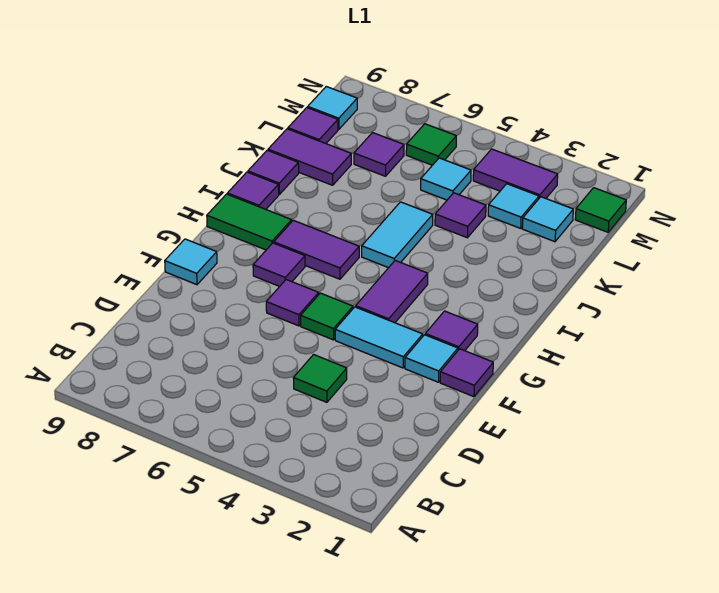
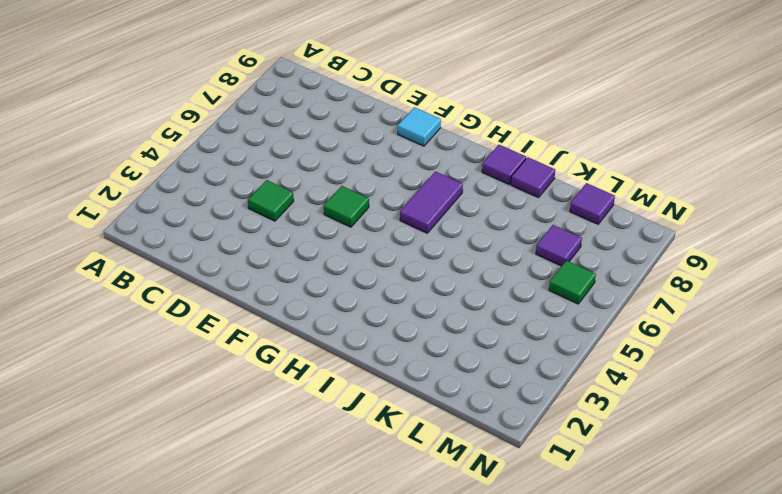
none -> purple 1x1 tile [440,349,493,397]
none -> cyan 1x1 tile [405,335,458,382]
none -> cyan 1x2 tile [335,307,423,368]

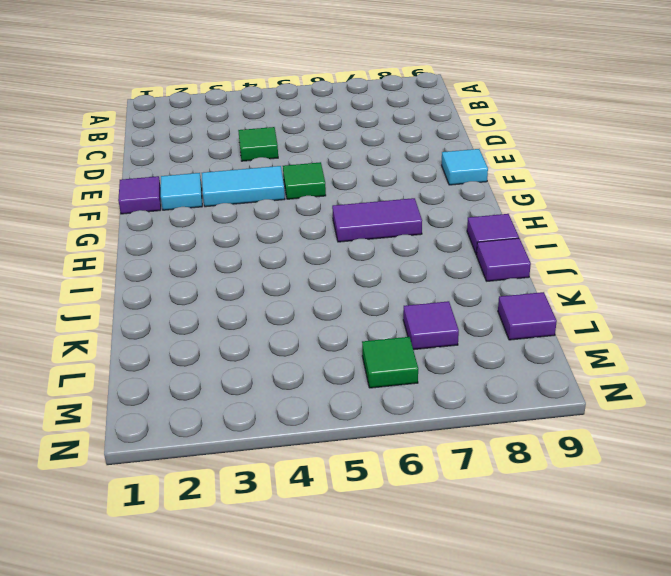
none -> purple 1x1 tile [266,280,319,326]
none -> purple 1x1 tile [425,311,478,351]
none -> purple 1x2 tile [356,261,428,323]

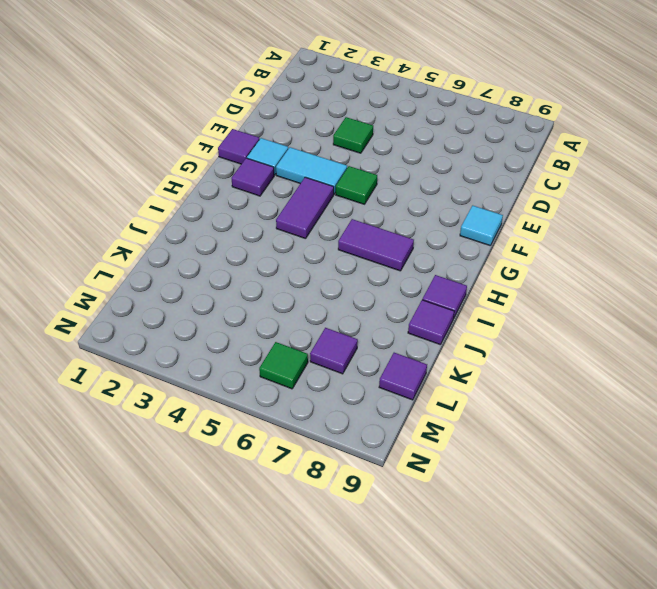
none -> purple 1x1 tile [266,280,319,326]
none -> purple 1x1 tile [253,243,305,286]
none -> green 1x2 tile [207,194,292,250]

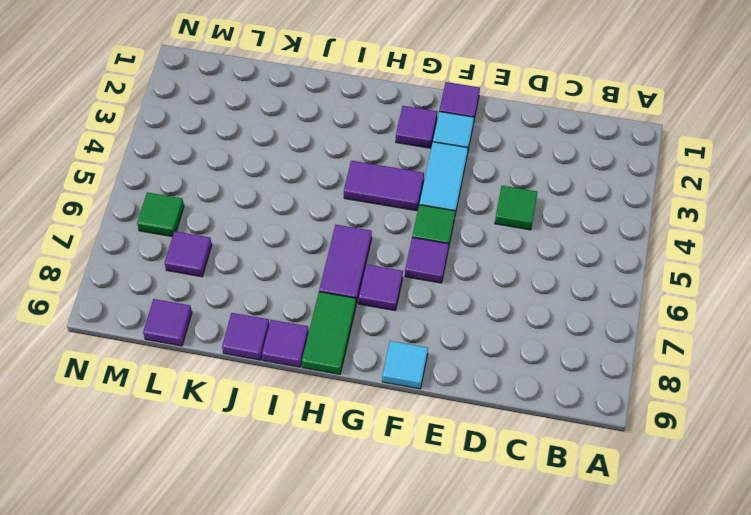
none -> cyan 1x2 tile [362,202,433,268]
none -> purple 1x1 tile [435,193,486,238]
none -> purple 1x2 tile [268,129,351,185]

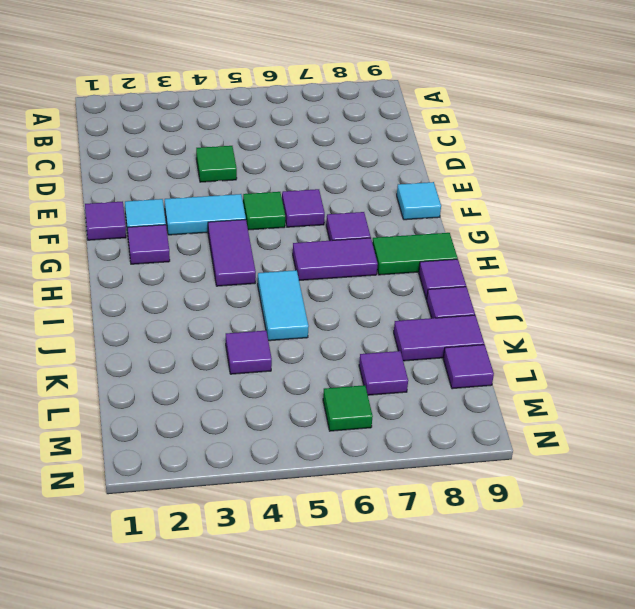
none -> cyan 1x1 tile [522,197,573,242]
none -> cyan 1x1 tile [488,184,539,228]
none -> cyan 1x1 tile [421,158,471,200]

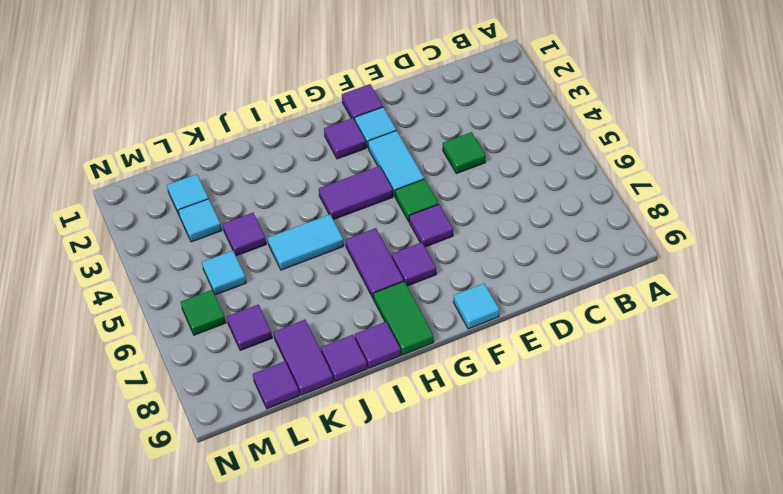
none -> green 1x1 tile [575,188,626,232]
none -> purple 1x2 tile [473,149,558,198]
none -> cyan 1x1 tile [308,87,357,129]

